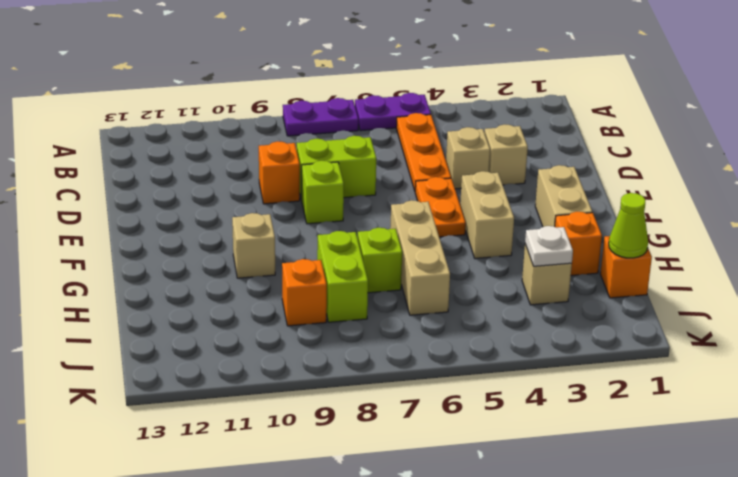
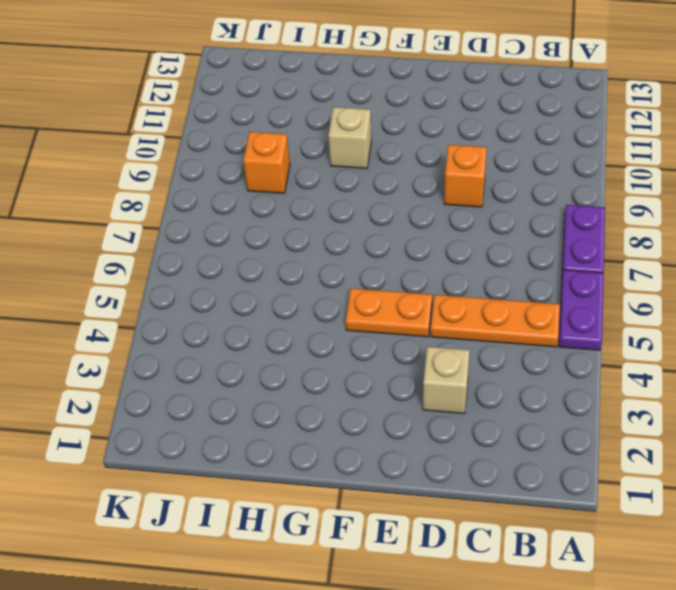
none -> tan 1x1 brick [446,127,490,189]
none -> lime 1x2 brick [297,136,376,200]
none -> lime 1x1 brick [302,161,344,224]

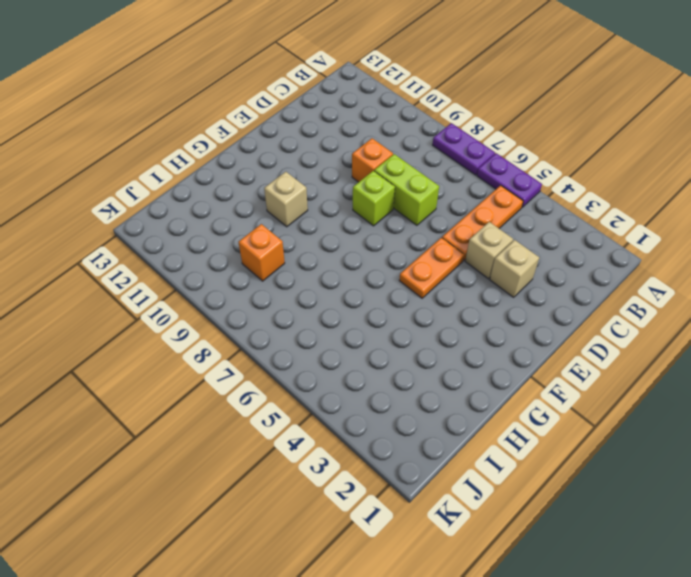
none -> tan 1x2 brick [535,165,592,227]
none -> tan 1x2 brick [460,171,514,259]
none -> tan 1x3 brick [390,200,450,315]

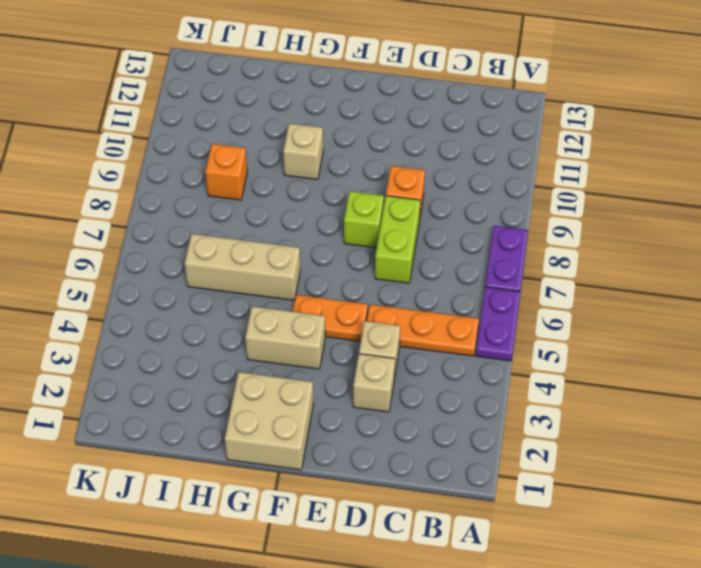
tan 2x2 brick [225,372,314,470] -> tan 1x2 brick [535,165,592,227]
none -> orange 1x1 brick [554,212,602,276]
none -> lime 1x1 brick [358,228,402,293]
none -> lime 1x2 brick [317,231,368,322]

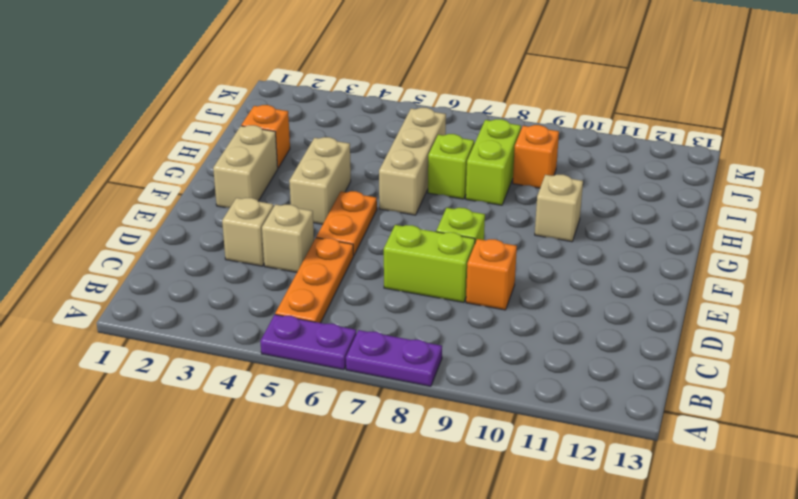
none -> orange 1x1 brick [600,236,652,298]
none -> tan 1x1 brick [522,244,572,305]
none -> lime 1x1 cone [609,193,648,258]

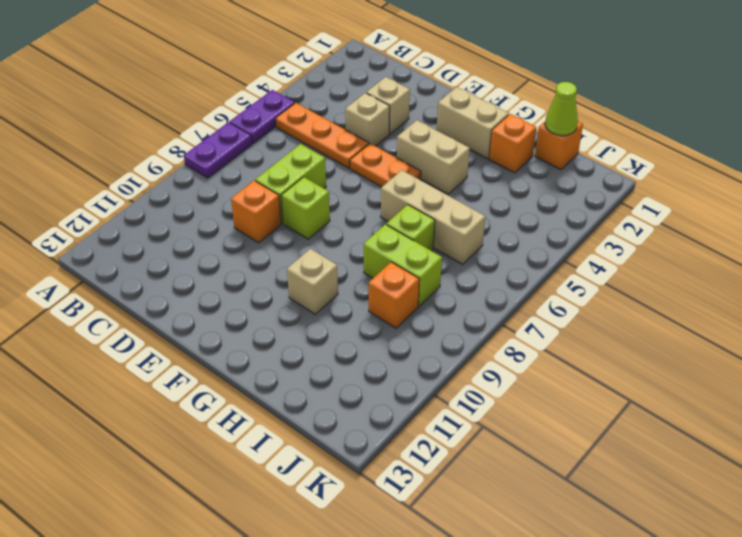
none -> tan 1x1 brick [522,244,572,305]
none -> white 1x1 plate [525,226,573,266]

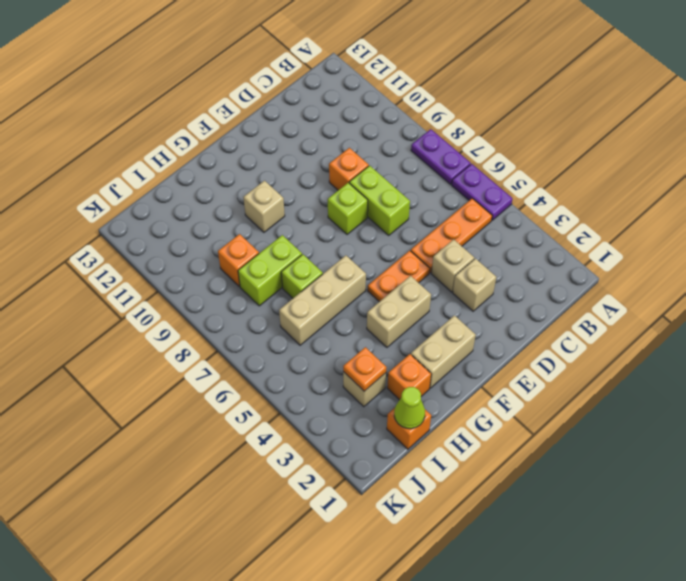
orange 1x1 plate [343,347,387,391] -> white 1x1 plate [525,226,573,266]

